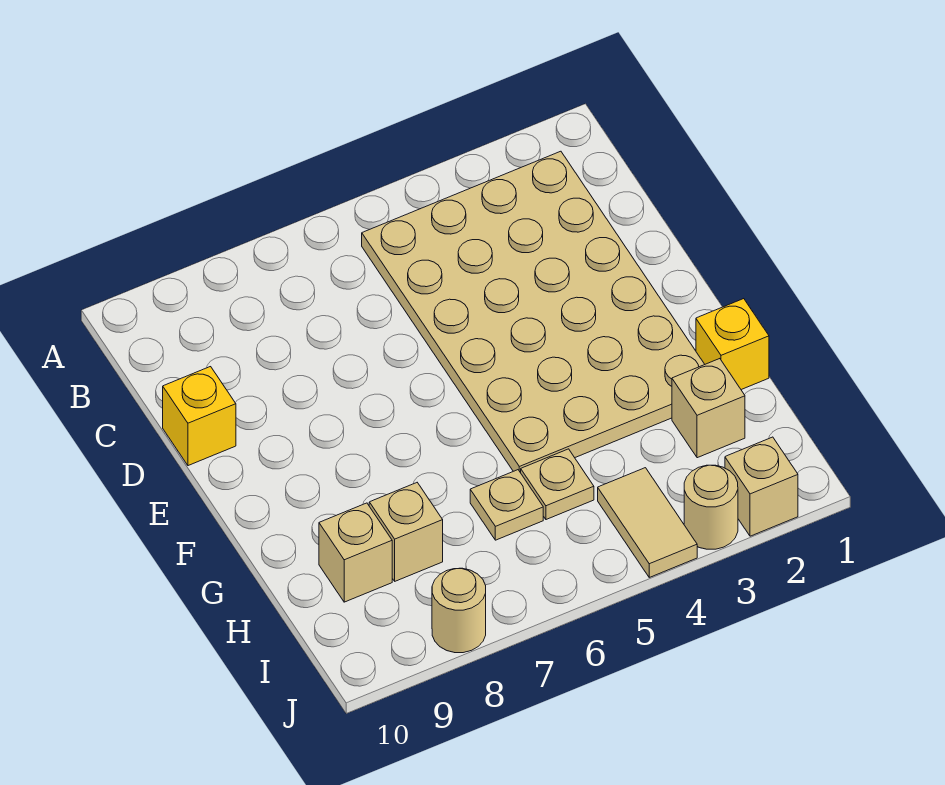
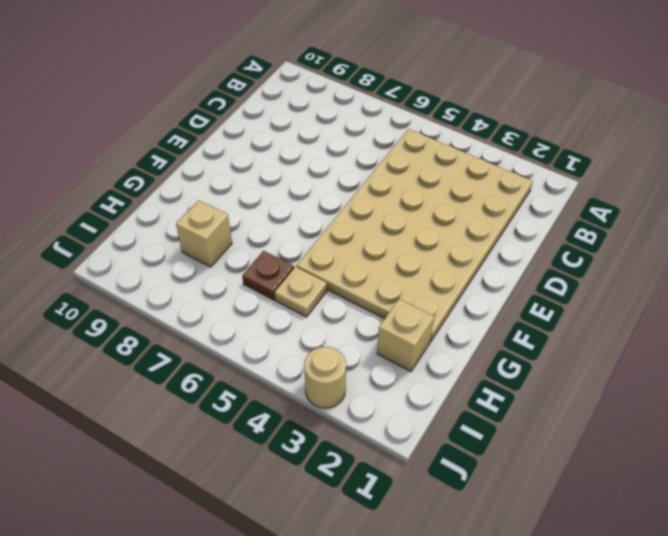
brown 1x1 plate [242,251,294,300] -> tan 1x1 plate [470,470,543,540]
none -> yellow 1x1 brick [163,367,236,466]
none -> yellow 1x1 brick [696,299,769,390]
none -> tan 1x1 brick [319,503,392,602]

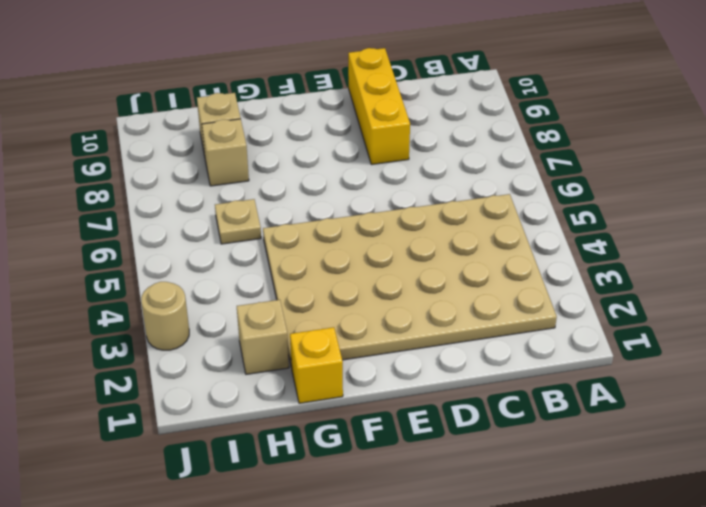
yellow 1x3 brick [348,48,410,165] -> yellow 1x1 brick [163,367,236,466]
none -> tan 1x1 plate [521,449,594,520]
none -> tan 1x2 tile [598,468,697,577]
none -> tan 1x1 brick [725,437,798,536]

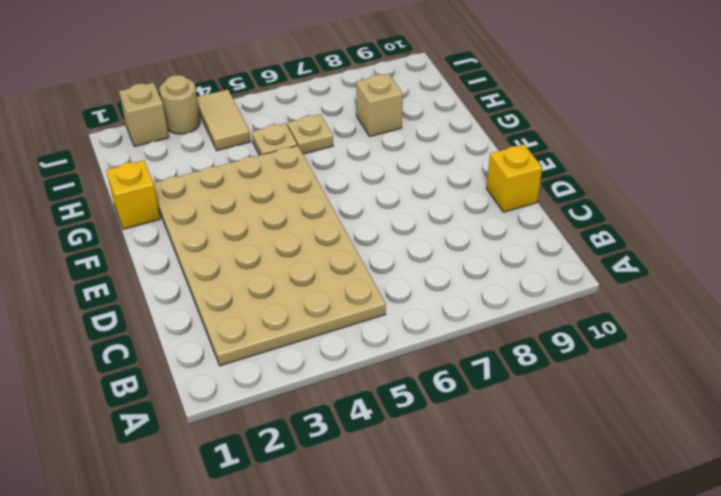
none -> tan 1x1 brick [672,359,745,458]
none -> tan 1x1 brick [319,503,392,602]
none -> tan 1x1 round brick [432,568,486,653]

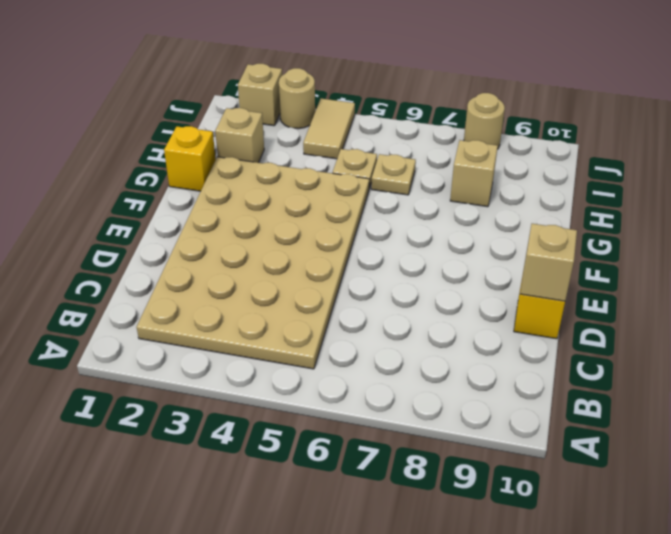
tan 1x1 brick [520,224,577,301] -> tan 1x1 brick moved to [319,503,392,602]

